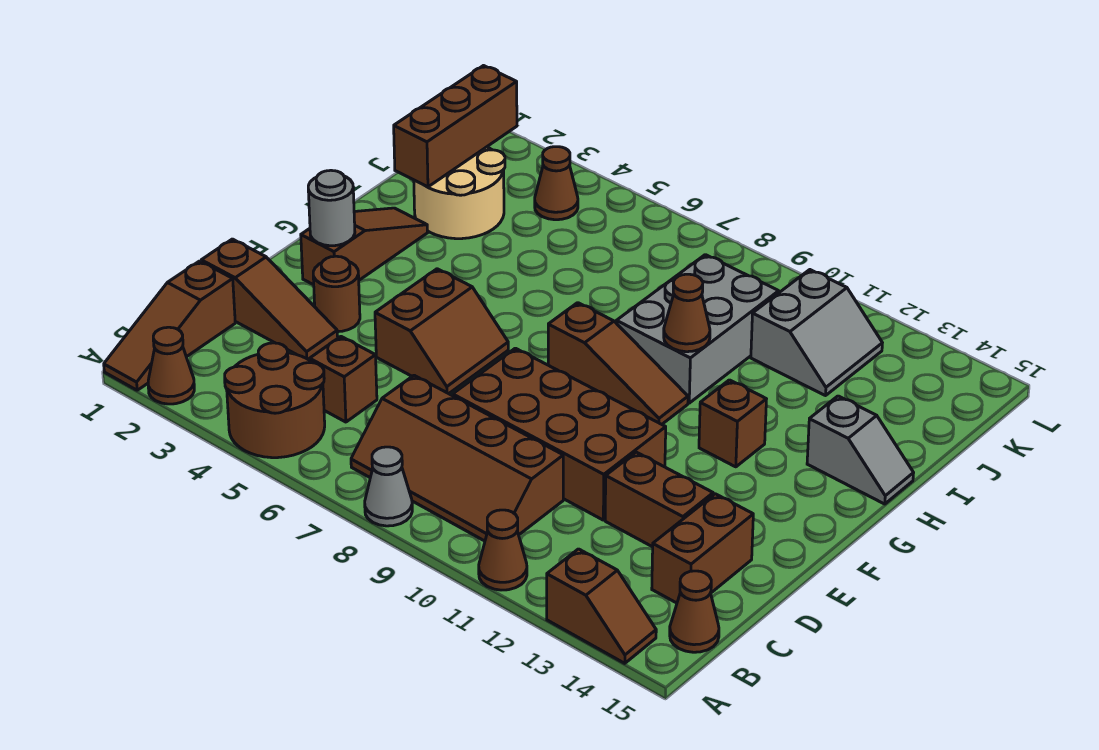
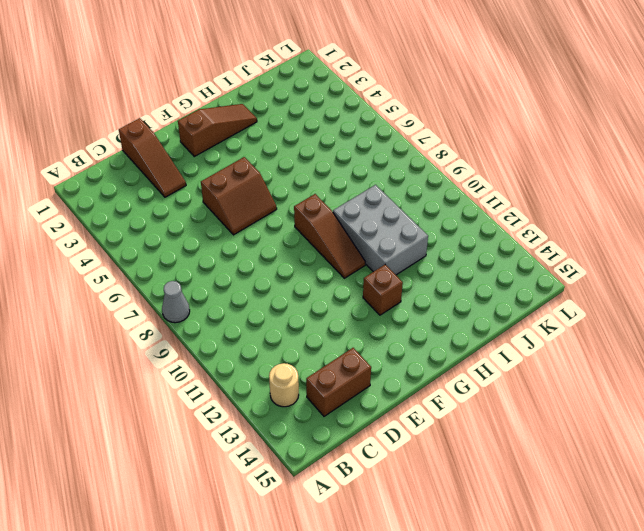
tan 1x1 round brick [269,363,299,407] -> none
grey 2x3 brick [333,185,428,275] -> grey 2x3 brick turned to [616,255,779,403]
none -> brown 1x3 slope [104,261,235,390]
none -> brown 1x1 cone [148,327,194,404]
none -> brown 2x2 round brick [225,343,325,458]

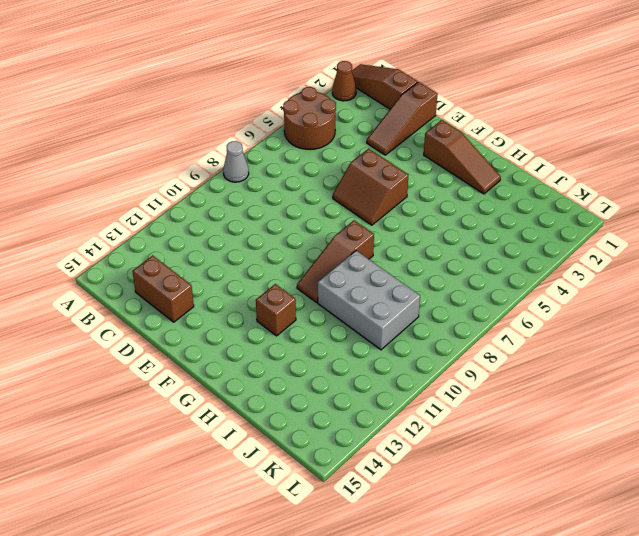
none -> brown 1x1 cone [479,510,527,590]
none -> brown 1x2 slope [547,549,656,663]
none -> brown 2x4 slope [351,375,563,541]

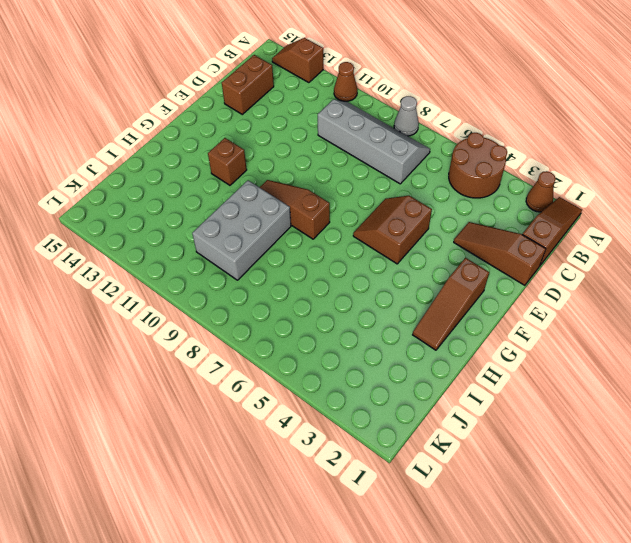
grey 2x4 slope [318,99,430,184] -> brown 2x4 slope [351,375,563,541]
none -> brown 1x1 cone [670,571,719,652]
none -> brown 1x1 brick [310,337,377,422]
none -> brown 2x4 brick [453,348,666,520]

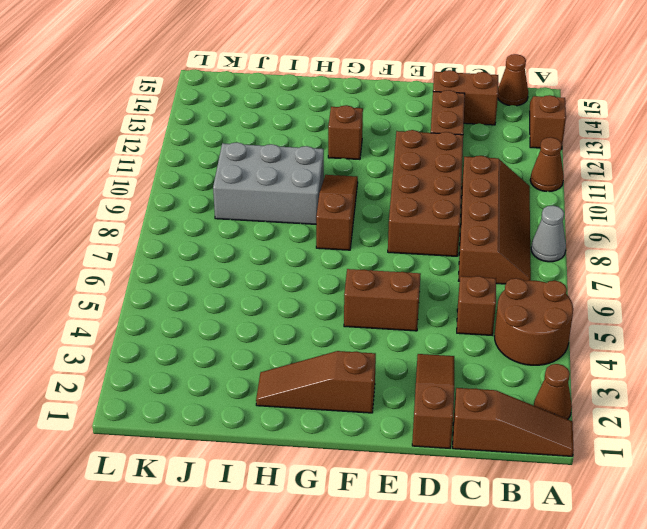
none -> brown 1x1 round brick [313,256,360,332]
none -> grey 1x2 slope [807,396,913,504]
none -> tan 2x2 round brick [414,147,505,239]

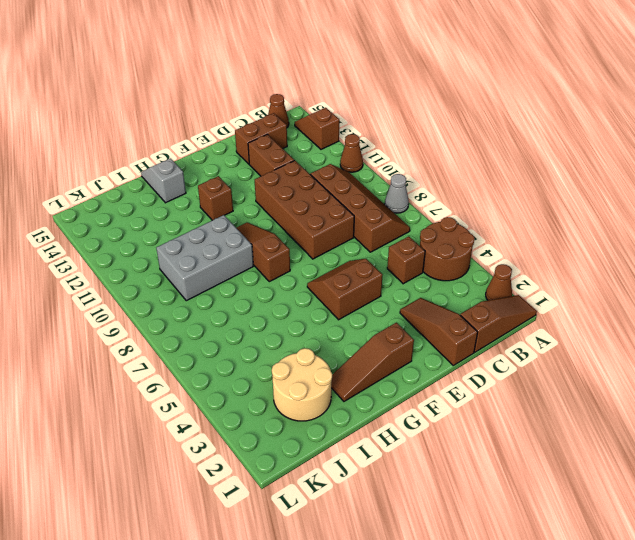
none -> brown 1x1 round brick [313,256,360,332]
none -> grey 2x2 slope [751,270,882,396]
none -> brown 1x1 cone [535,147,578,220]

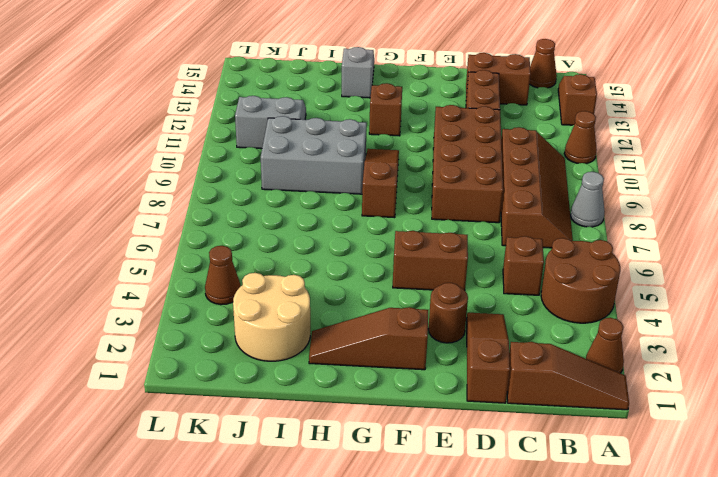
none -> grey 1x1 round brick [308,170,355,246]
none -> brown 1x1 cone [664,274,710,352]
none -> brown 1x3 brick [394,66,517,187]

